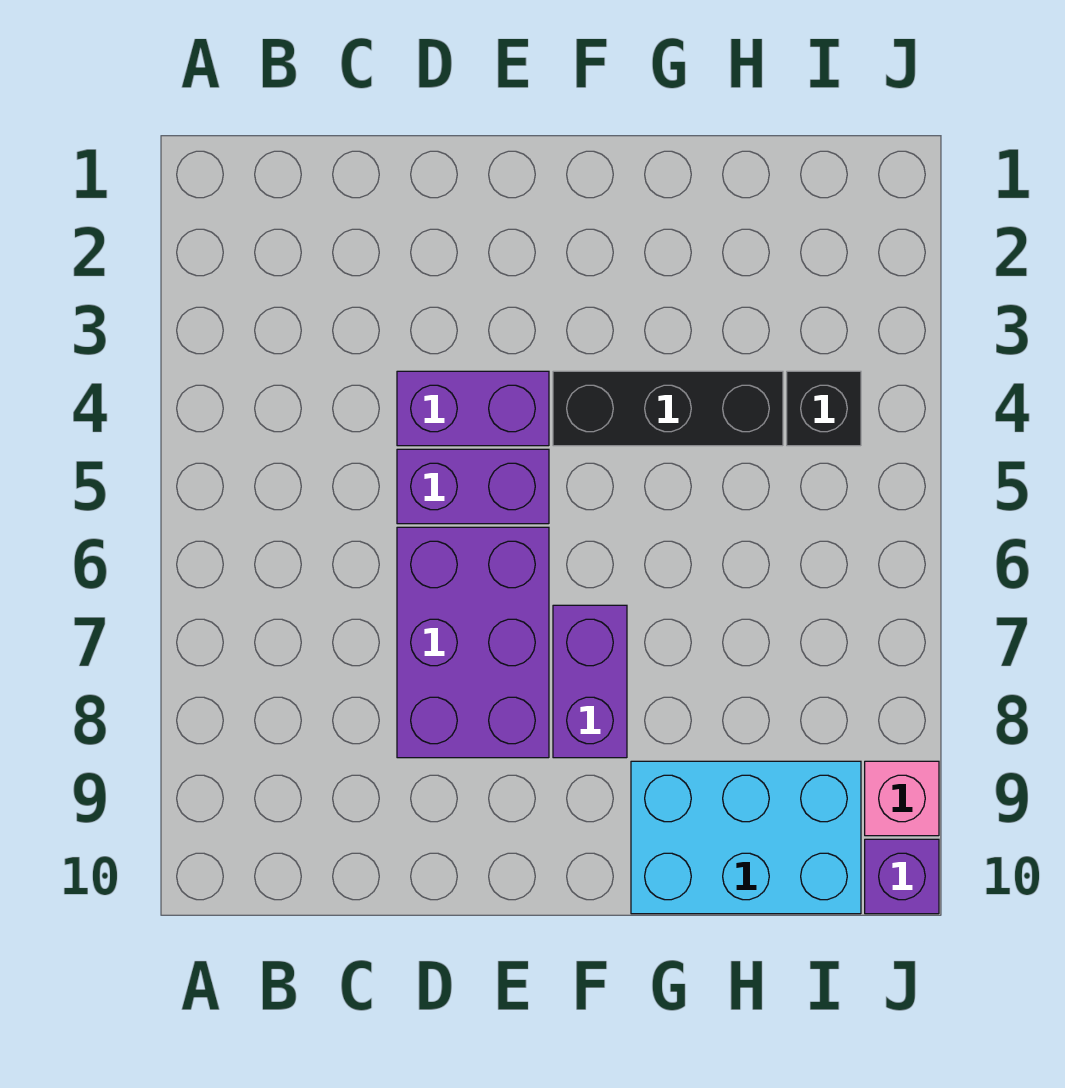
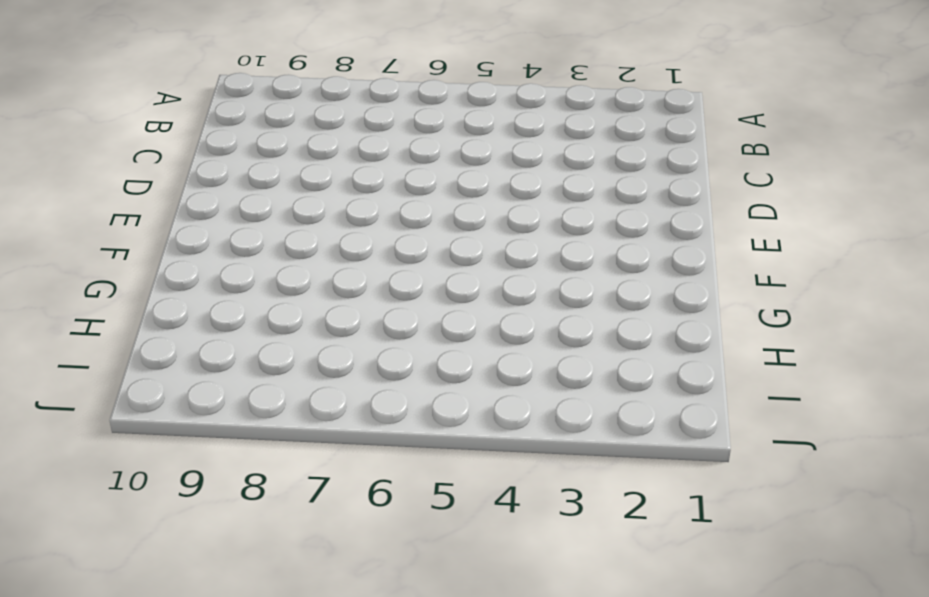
none -> purple 1x2 brick [397,371,549,446]
none -> purple 1x2 brick [397,449,549,524]

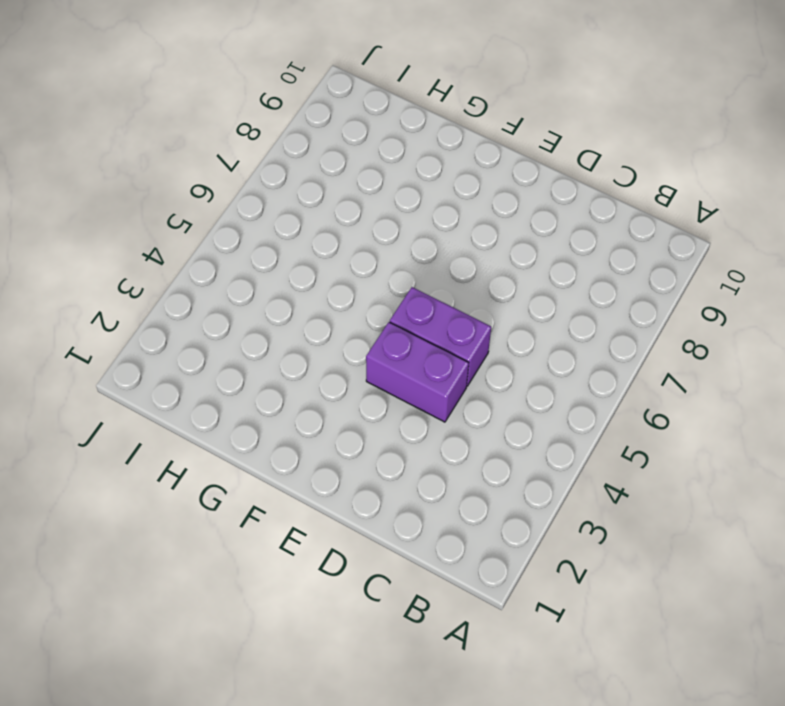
none -> purple 2x3 brick [397,527,549,758]
none -> black 1x3 brick [553,371,783,446]

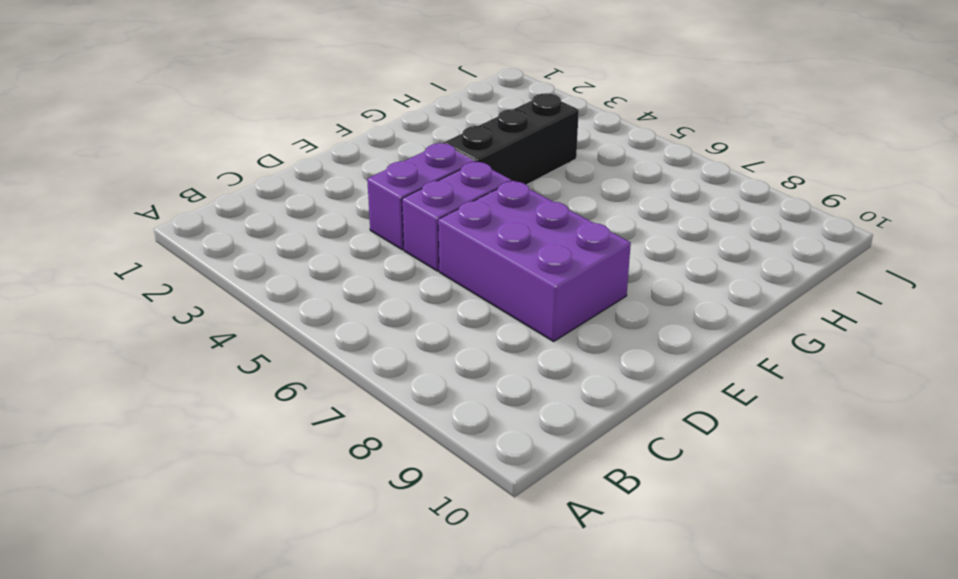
none -> purple 1x2 brick [553,605,627,758]
none -> cyan 2x3 brick [631,761,861,914]

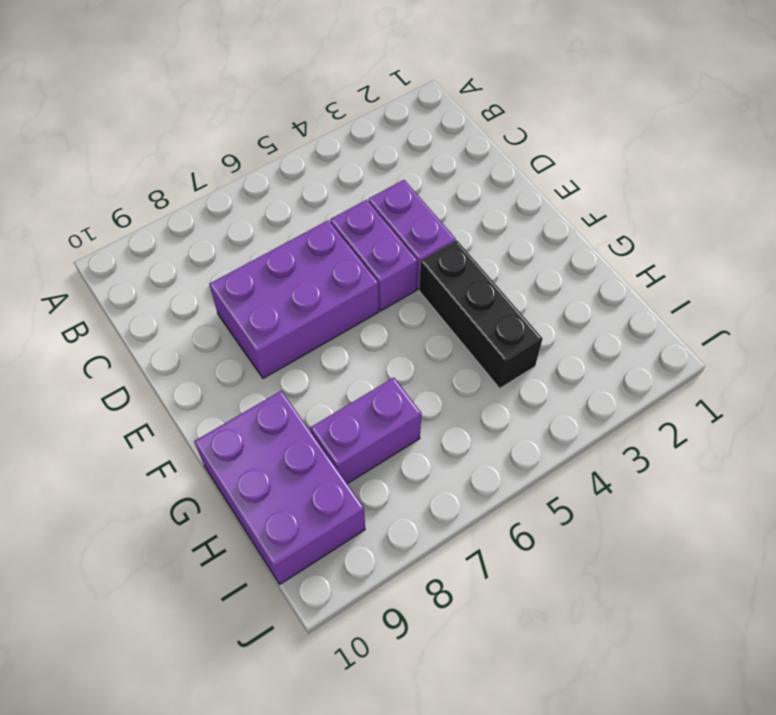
purple 2x3 brick [194,391,365,584] -> cyan 2x3 brick [631,761,861,914]
purple 1x2 brick [311,378,422,484] -> purple 1x2 brick moved to [553,605,627,758]
none -> black 1x1 brick [787,371,861,446]
none -> pink 1x1 brick [865,761,939,836]

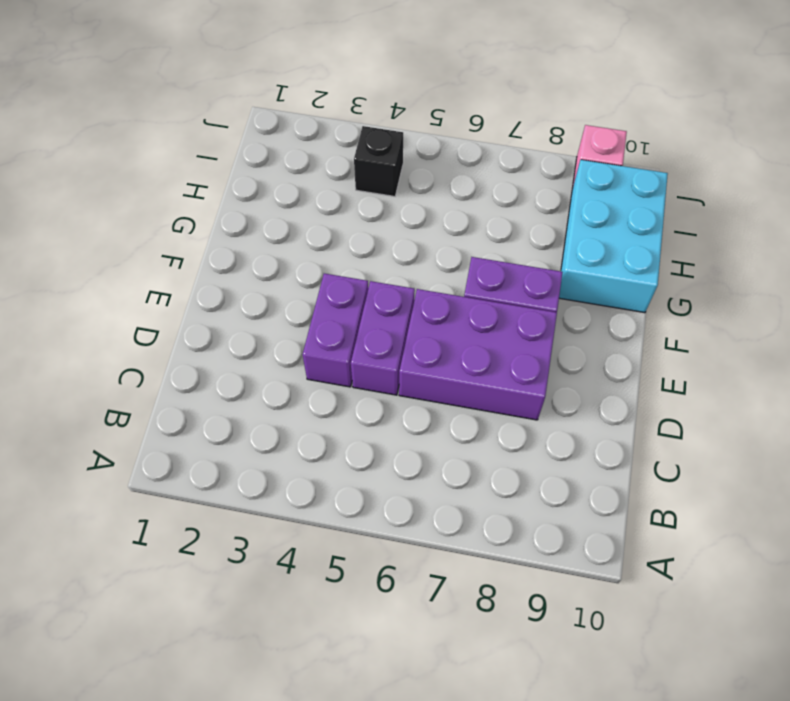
none -> black 1x3 brick [553,371,783,446]
none -> purple 1x1 brick [865,839,939,914]

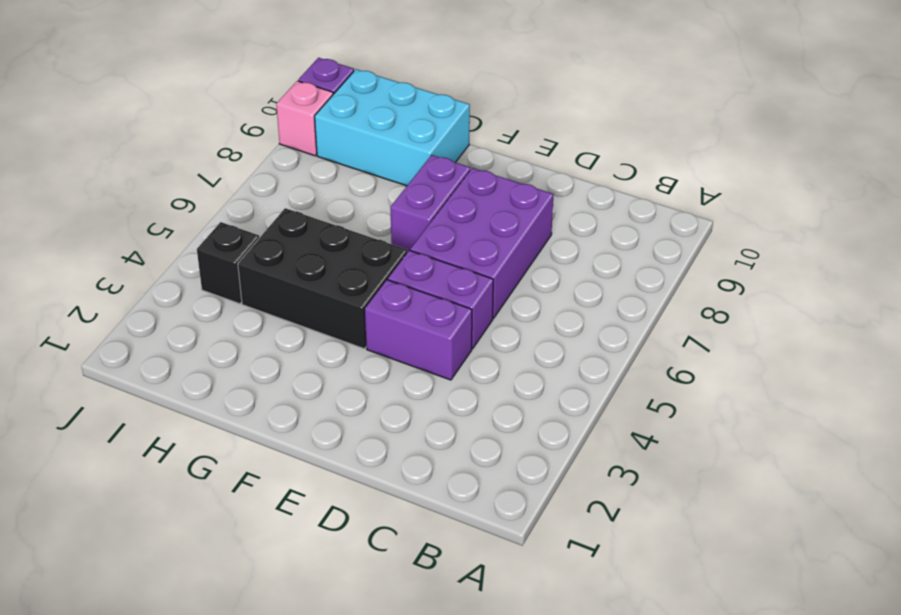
black 2x3 brick [238,208,407,349] -> black 1x3 brick [553,371,783,446]

